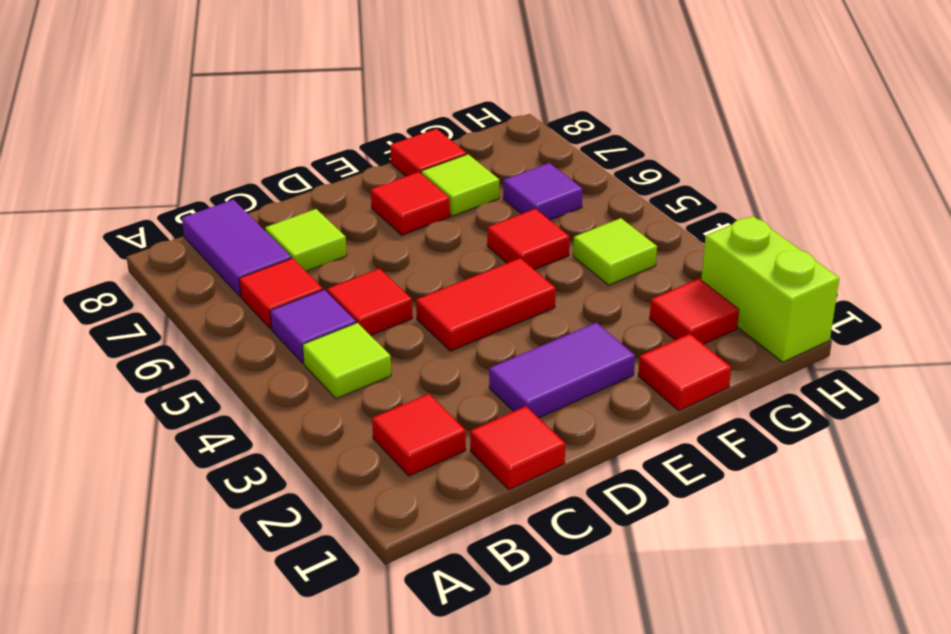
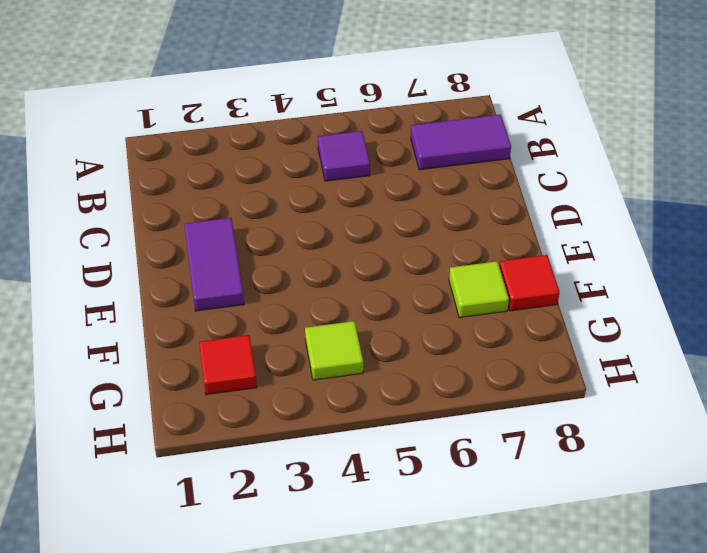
none -> red 1x1 tile [372,394,466,476]
none -> lime 1x1 tile [302,323,391,399]
none -> red 1x1 tile [239,258,323,329]

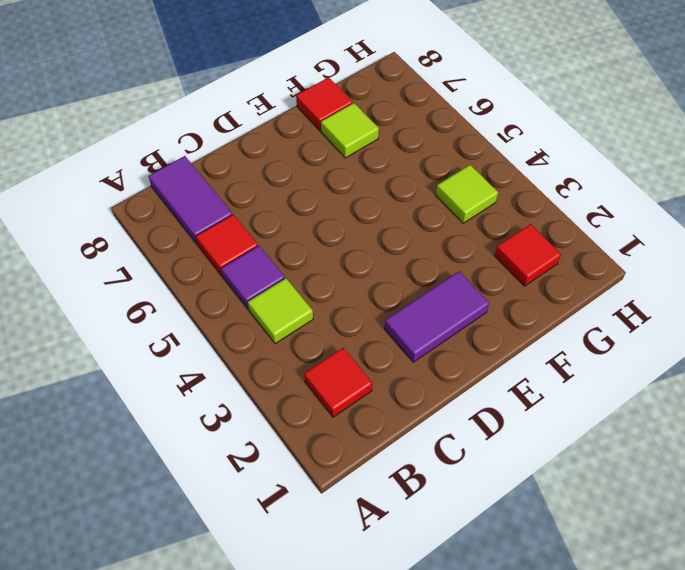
none -> red 1x1 tile [470,406,565,489]
none -> red 1x1 tile [327,269,412,336]
none -> lime 1x1 tile [265,209,347,271]

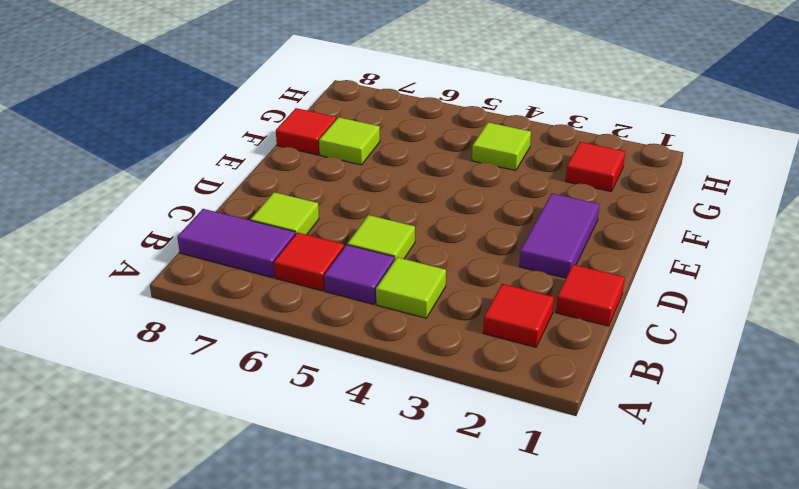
lime 1x1 tile [348,215,415,261] -> red 1x1 tile [327,269,412,336]
none -> red 1x2 tile [416,258,556,351]
none -> red 1x1 tile [371,172,450,235]
none -> red 1x1 tile [638,334,731,410]

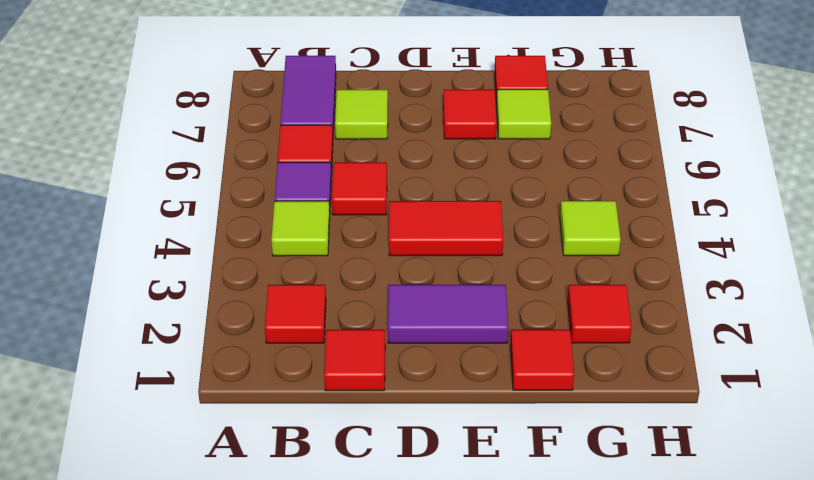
none -> red 1x1 tile [487,209,570,270]
none -> purple 1x1 tile [503,163,583,220]
none -> lime 1x2 brick [701,216,839,362]

